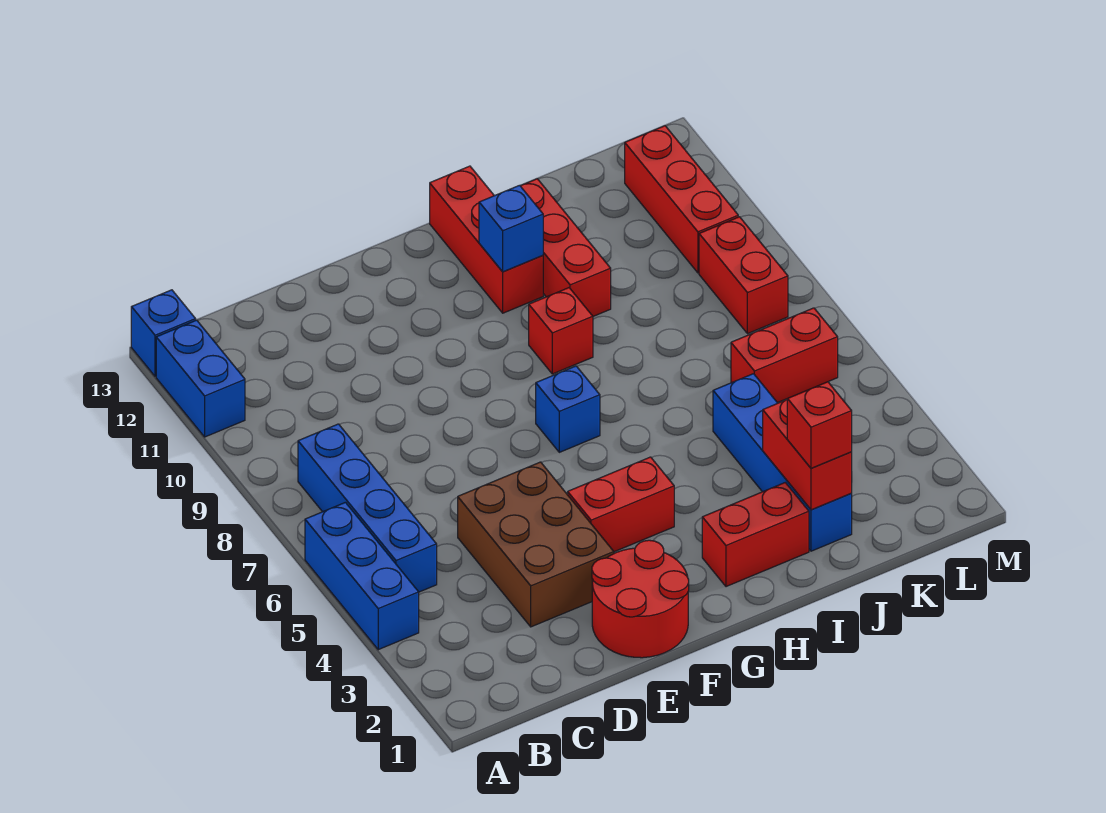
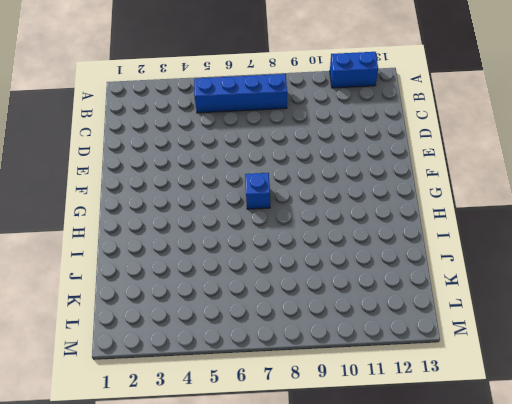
none -> blue 1x3 brick [305,502,419,650]
none -> blue 1x1 brick [131,290,196,376]
none -> brown 2x3 brick [458,462,614,627]

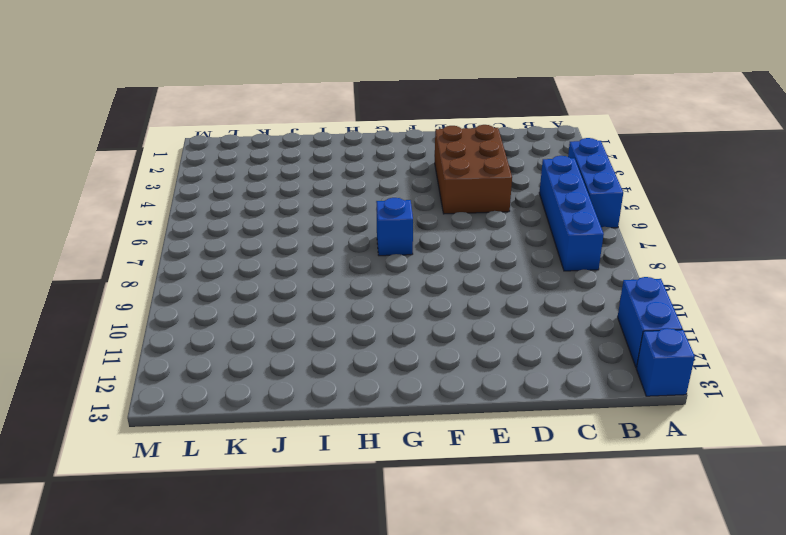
none -> red 2x2 round brick [592,540,689,658]
none -> red 1x2 brick [568,457,674,552]
none -> red 1x2 brick [702,482,809,587]

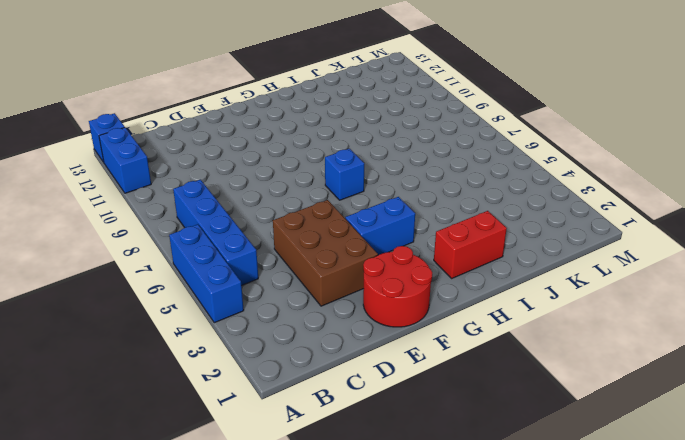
blue 1x2 brick [345,197,415,255] -> red 1x2 brick [568,457,674,552]
none -> red 1x1 brick [529,288,593,374]
none -> red 1x3 brick [430,166,543,313]
none -> red 1x3 brick [521,179,611,316]

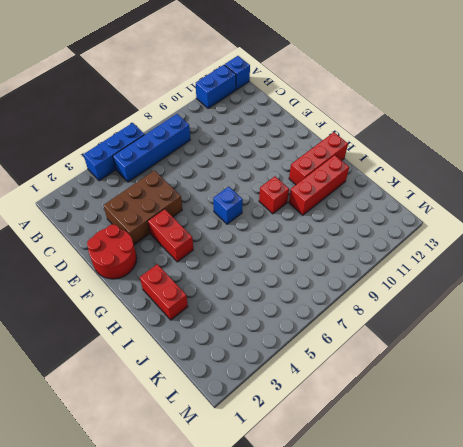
none -> blue 1x4 brick [713,374,852,551]
none -> red 1x2 brick [731,308,838,403]
none -> red 1x2 brick [699,217,788,334]

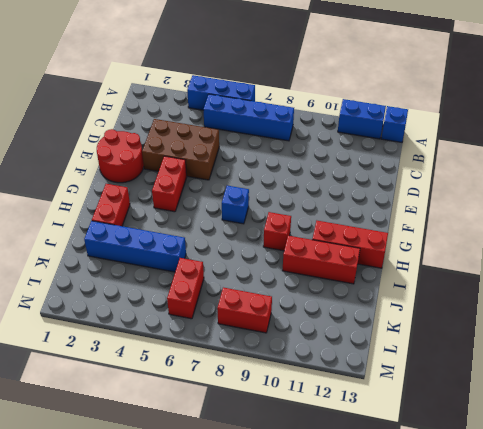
none -> red 1x3 brick [625,126,738,273]
none -> blue 1x1 brick [479,185,543,272]
none -> red 1x2 brick [763,400,852,510]

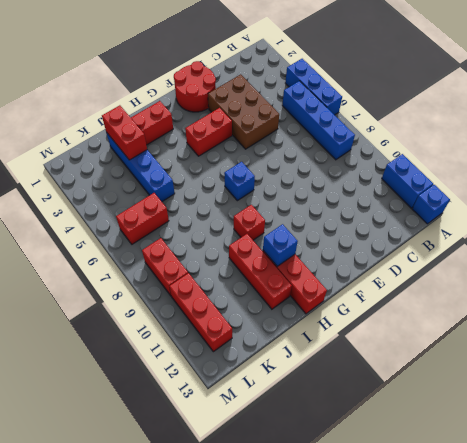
none -> red 1x1 brick [787,382,852,468]

